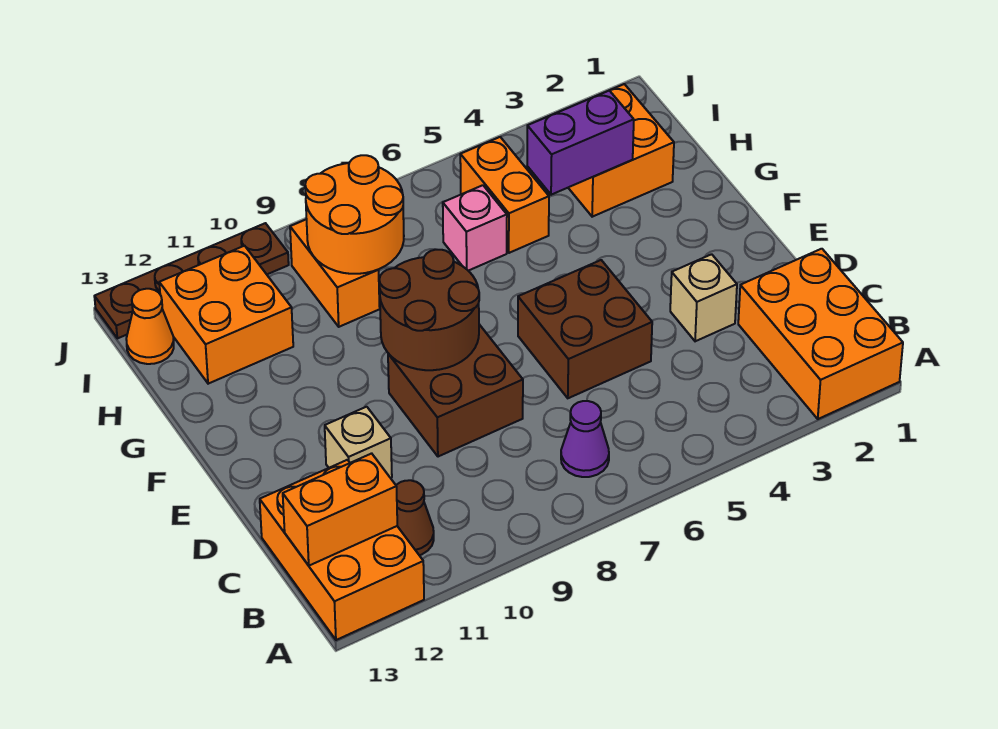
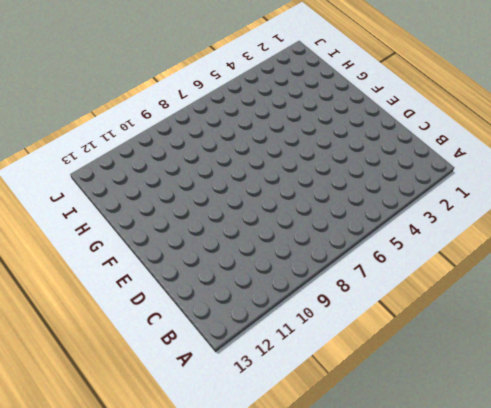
none -> orange 2x3 brick [738,249,903,419]
none -> orange 2x3 brick [260,460,424,640]
none -> purple 1x1 cone [561,401,609,477]

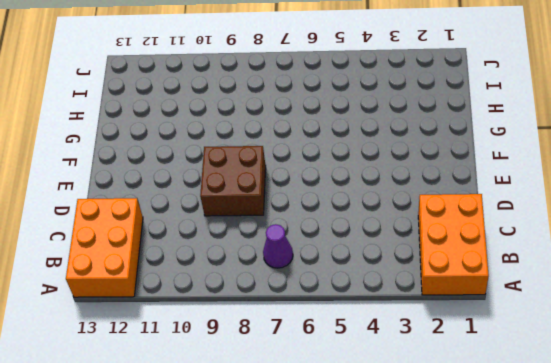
none -> brown 1x1 cone [396,480,434,555]
none -> tan 1x1 brick [670,254,737,341]
none -> brown 2x2 brick [518,260,652,398]

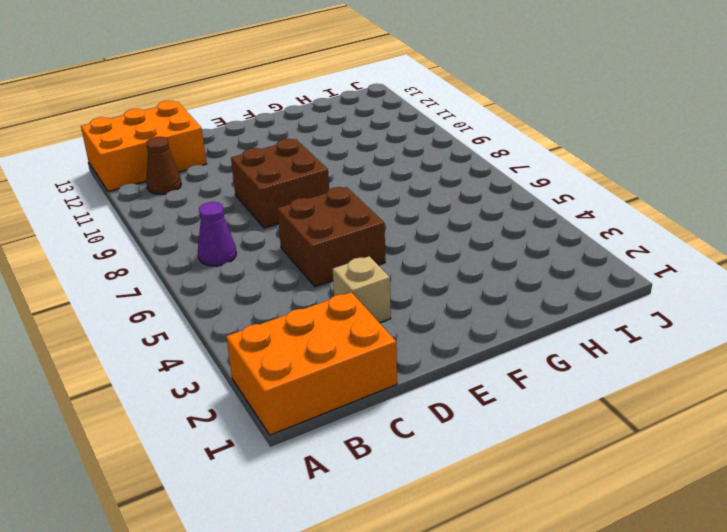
none -> tan 1x1 brick [325,407,392,478]
none -> orange 2x2 brick [568,84,674,217]
none -> orange 1x2 brick [460,137,549,253]

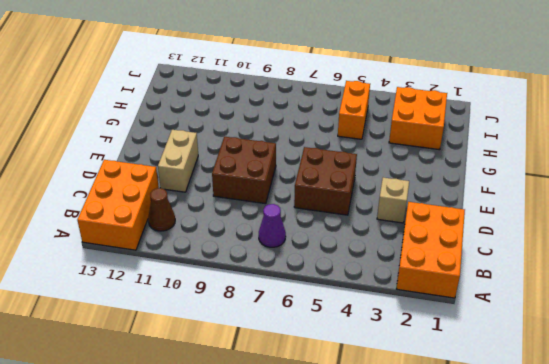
tan 1x2 brick [158,130,198,192] -> tan 1x1 brick [325,407,392,478]
none -> pink 1x1 brick [443,185,507,271]
none -> orange 1x2 brick [290,219,380,327]
none -> orange 2x2 brick [159,246,293,384]

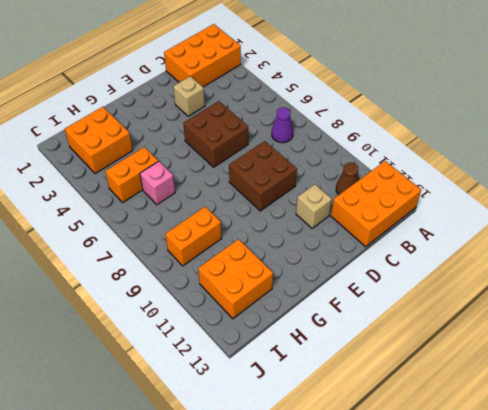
none -> orange 1x1 cone [126,289,174,364]
none -> brown 1x4 plate [94,223,289,338]
none -> orange 1x2 brick [283,453,397,566]

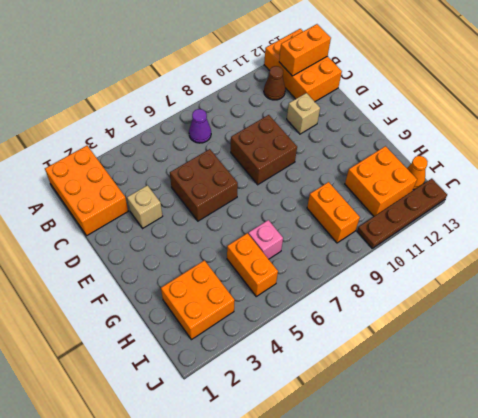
none -> brown 2x2 round brick [379,250,479,370]
none -> purple 1x2 brick [527,91,634,195]
none -> orange 2x2 round brick [305,155,404,274]

